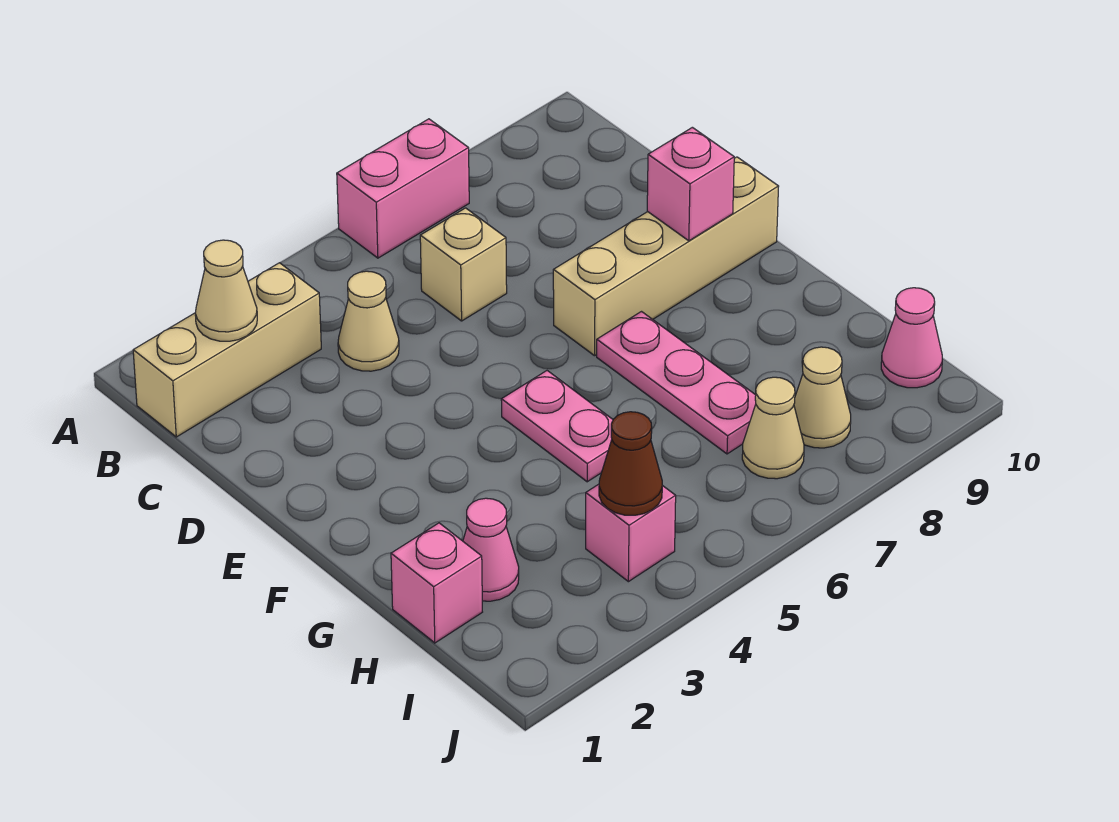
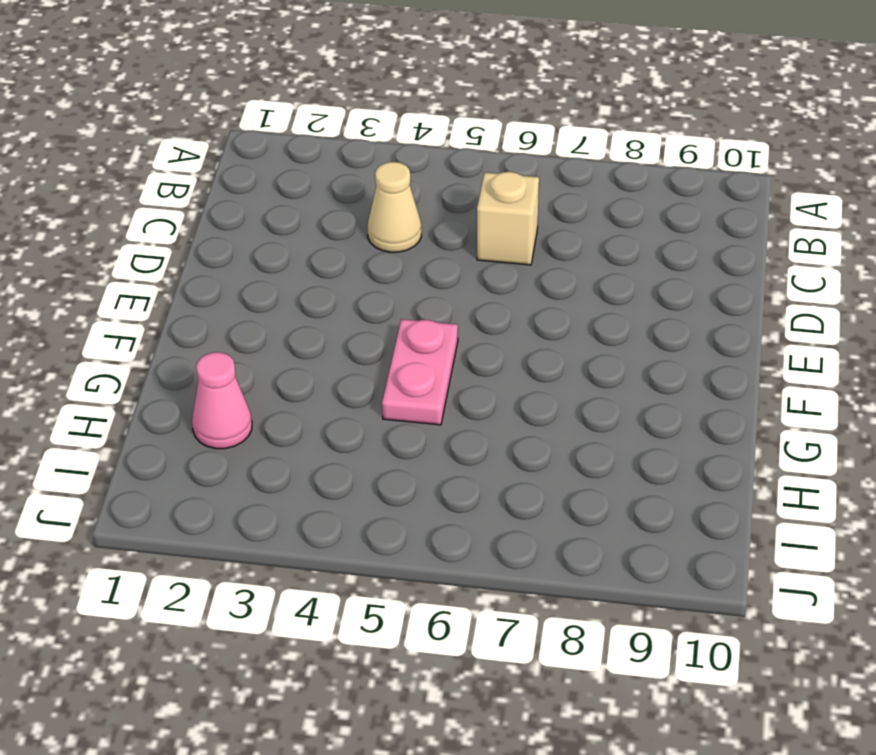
none -> pink 1x2 brick [337,119,469,258]
none -> tan 1x3 brick [133,263,321,437]
none -> tan 1x4 brick [553,157,779,356]

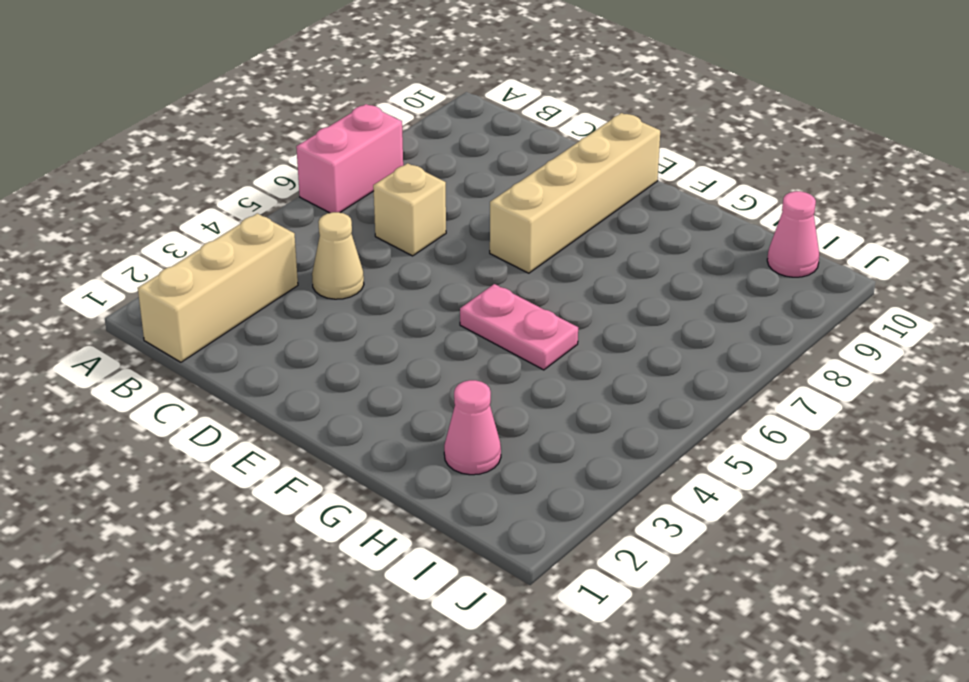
none -> pink 1x3 plate [597,312,756,454]
none -> pink 1x1 brick [391,523,482,643]
none -> pink 1x1 brick [586,484,676,582]

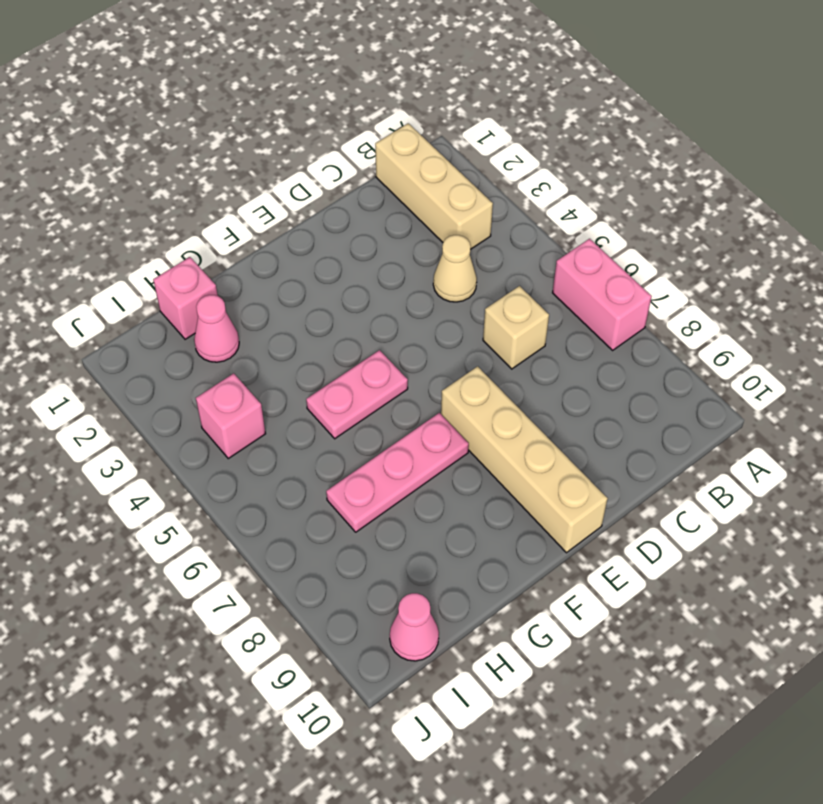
none -> tan 1x1 cone [742,377,804,479]
none -> tan 1x1 cone [794,347,851,448]
none -> tan 1x1 cone [195,240,257,341]

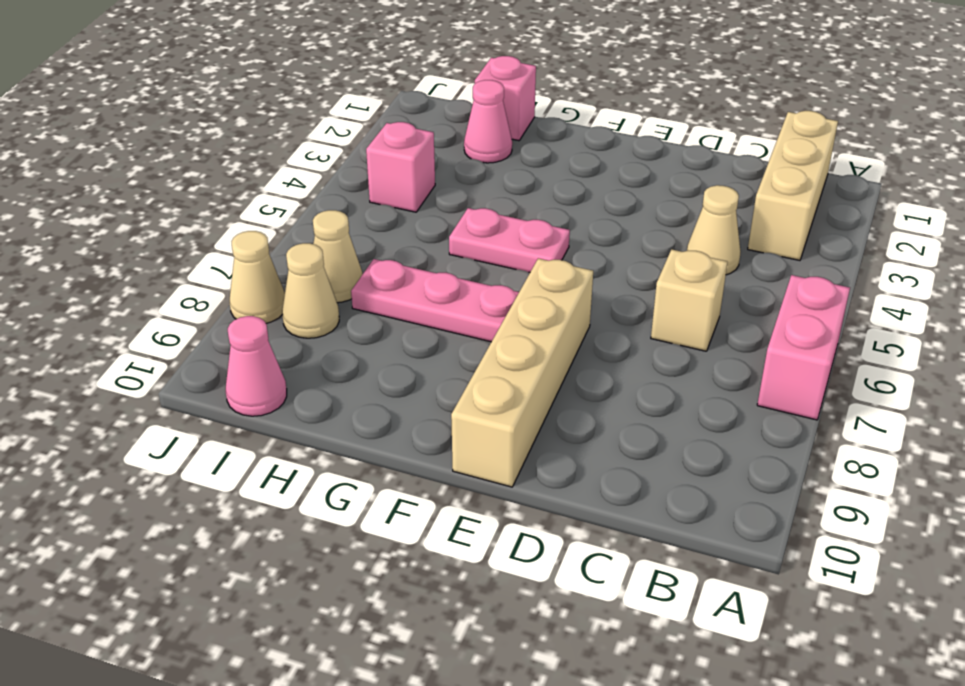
tan 1x1 cone [230,231,285,323] -> tan 1x1 cone moved to [195,240,257,341]
none -> pink 1x1 brick [647,127,734,241]
none -> brown 1x1 cone [599,412,662,515]

